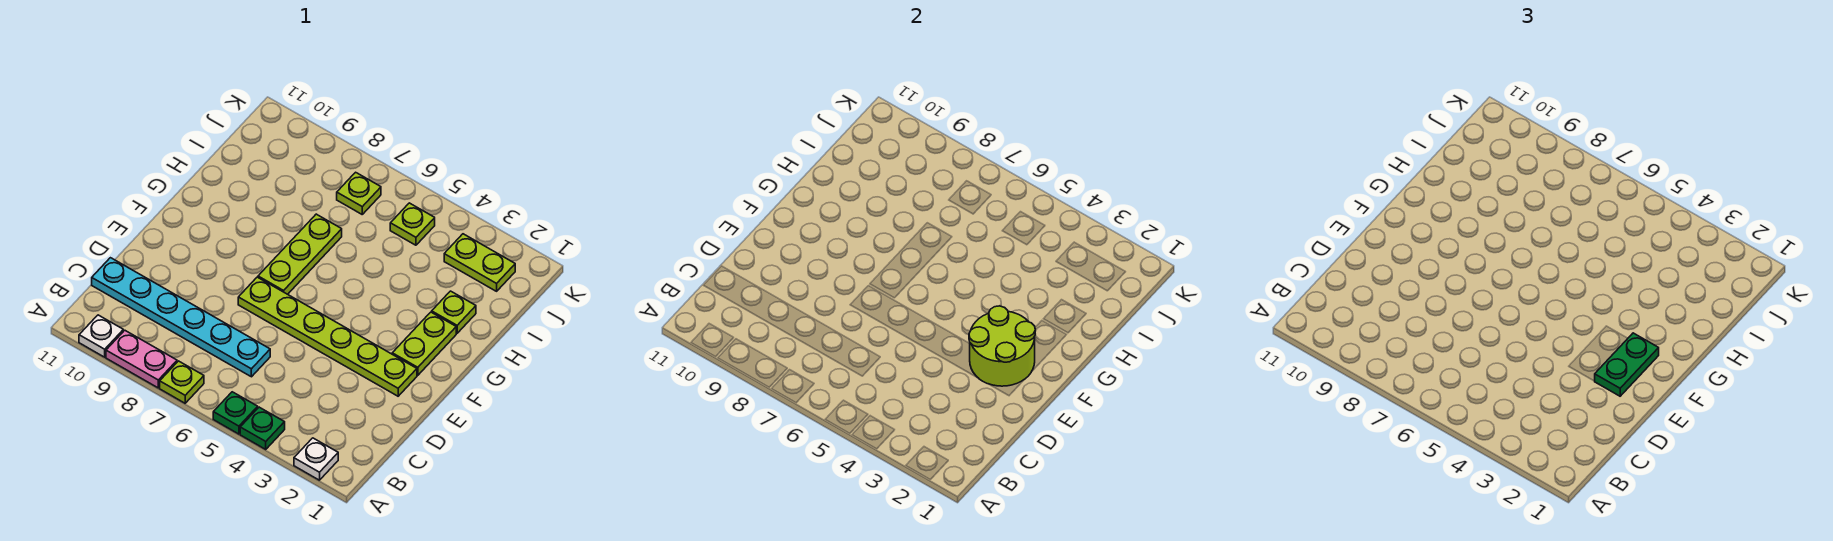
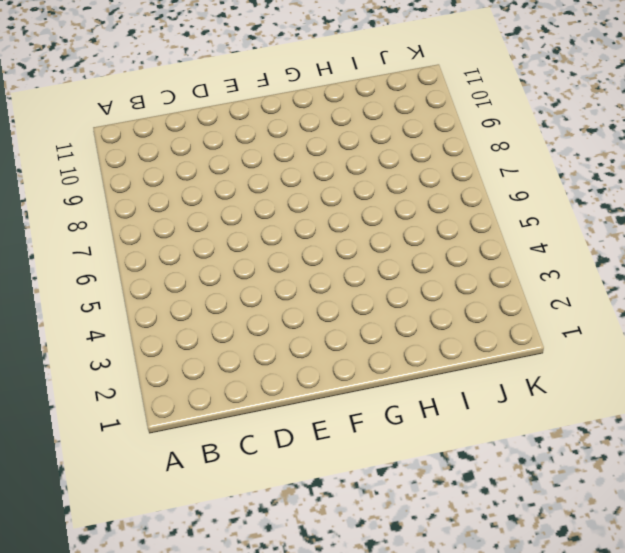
none -> white 1x1 plate [294,438,338,480]
none -> green 1x1 plate [240,407,285,449]
none -> green 1x1 plate [213,392,258,434]

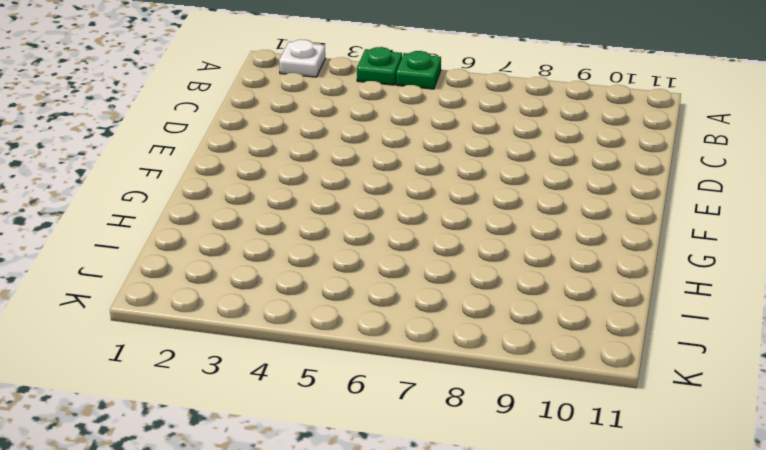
none -> lime 1x1 plate [160,361,204,403]
none -> pink 1x2 plate [106,330,177,388]
none -> white 1x1 plate [79,315,123,357]

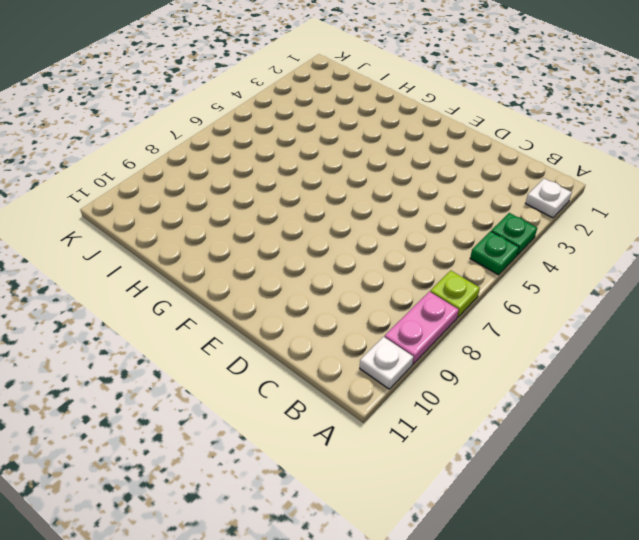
none -> cyan 1x6 plate [92,258,270,377]
none -> lime 1x6 plate [238,277,417,396]
none -> lime 1x2 plate [392,312,456,375]

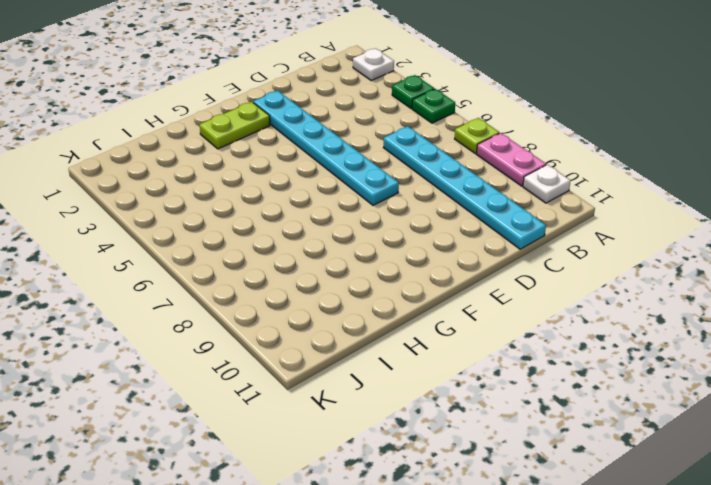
cyan 1x6 plate [253,91,399,205] -> lime 1x6 plate [238,277,417,396]
none -> lime 1x3 plate [258,214,342,294]
none -> lime 1x1 plate [432,291,476,333]
none -> lime 1x2 plate [444,234,515,291]

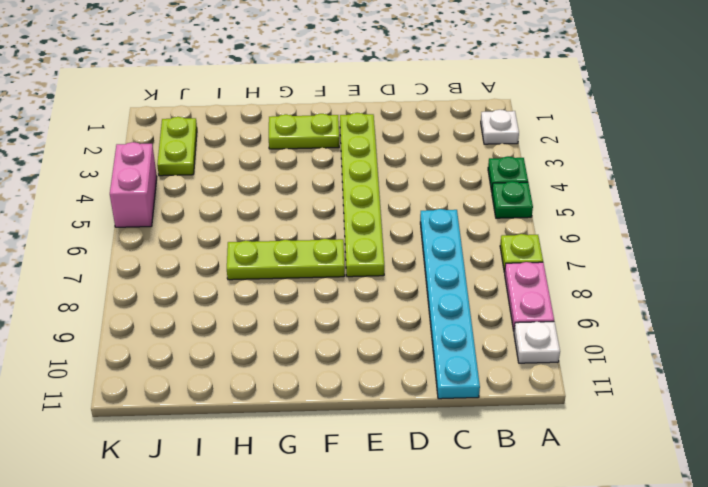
pink 1x2 brick [110,142,157,227] -> none
none -> lime 1x1 plate [432,291,476,333]
none -> lime 1x1 plate [390,203,435,245]
none -> lime 1x1 plate [337,172,381,214]

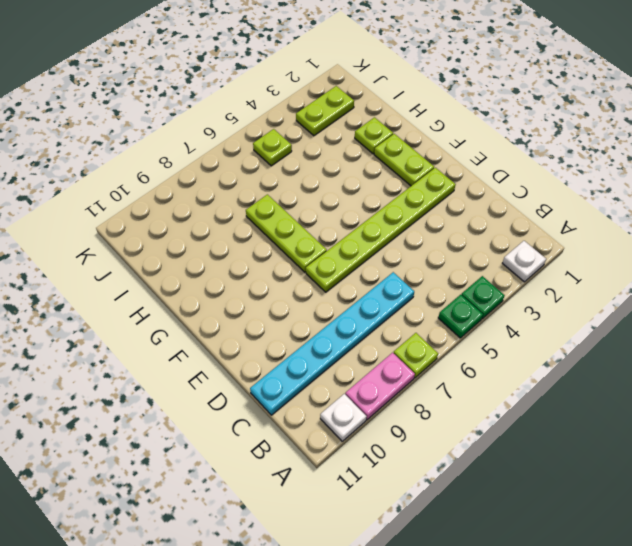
none -> lime 1x1 plate [337,172,381,214]
none -> lime 2x2 round brick [969,306,1035,386]
none -> green 1x2 plate [1595,333,1659,396]

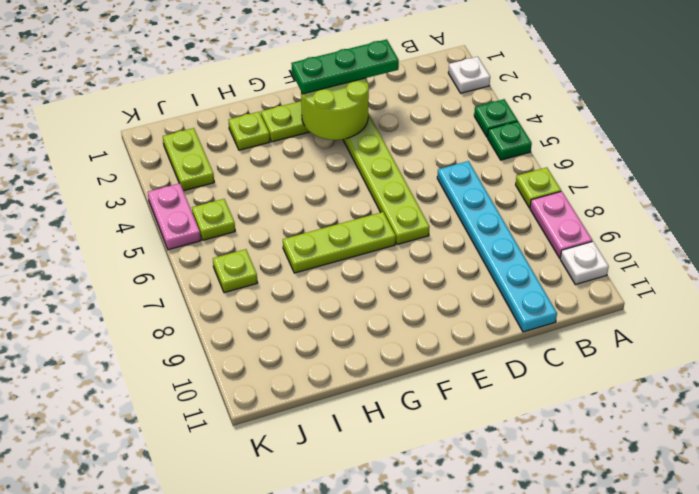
green 1x3 plate [291,39,399,94] -> green 1x2 plate [1595,333,1659,396]
pink 1x2 plate [148,183,201,250] -> none

